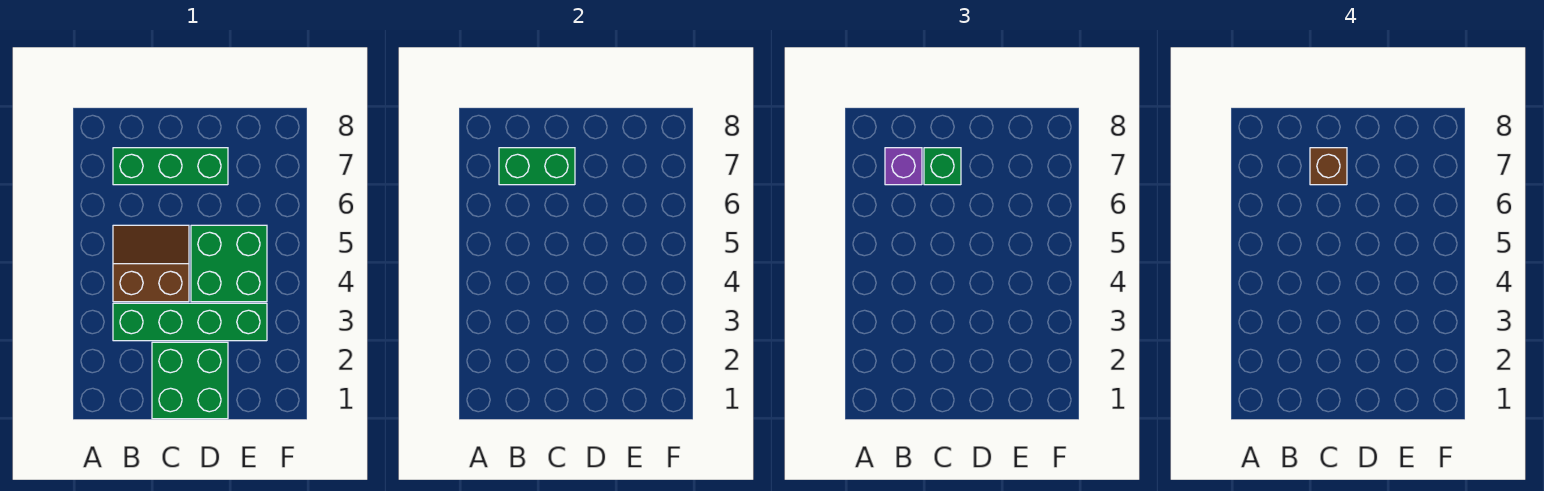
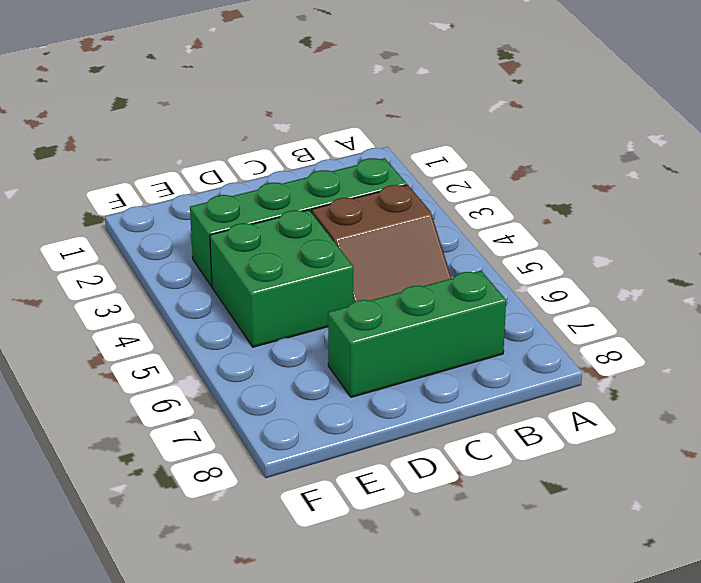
none -> green 2x2 brick [152,342,228,419]
none -> green 1x2 brick [499,148,575,185]

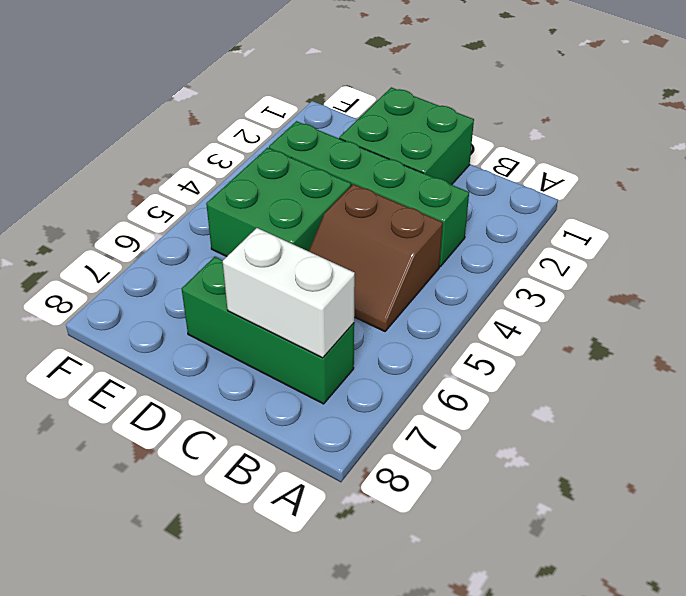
white 1x2 brick [223,228,355,358] -> green 1x2 brick [499,148,575,185]
none -> purple 1x1 brick [885,148,922,185]
none -> green 1x1 brick [924,148,961,185]

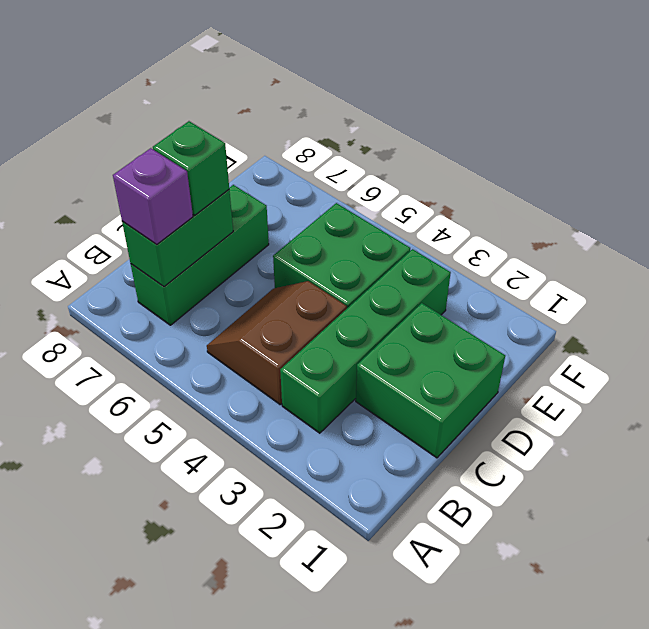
none -> brown 1x1 brick [1310,148,1347,185]

